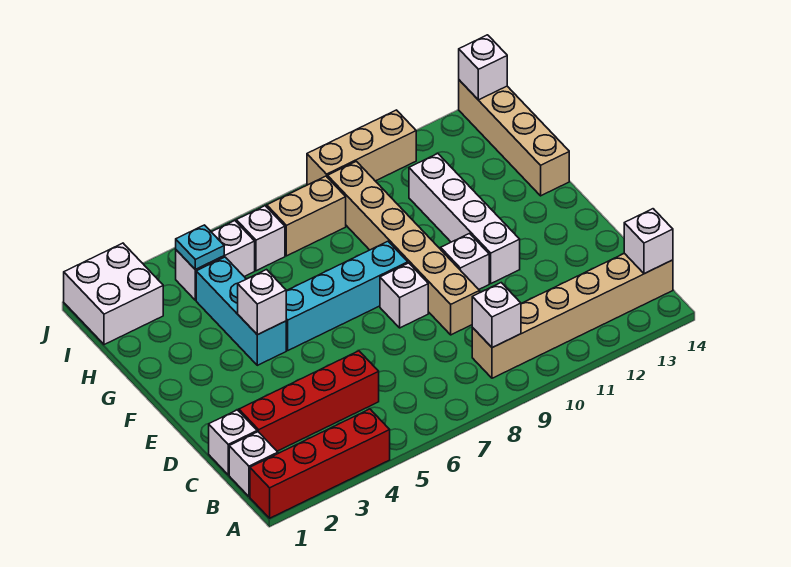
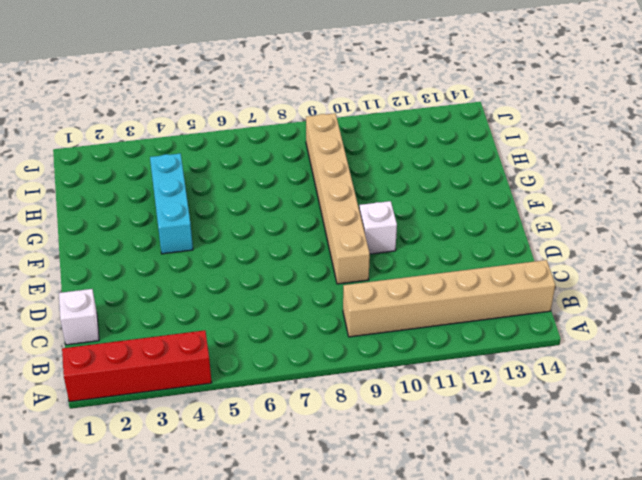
none -> white 1x1 brick [229,432,278,497]
none -> red 1x4 brick [239,351,379,451]
none -> white 1x1 brick [380,263,428,328]

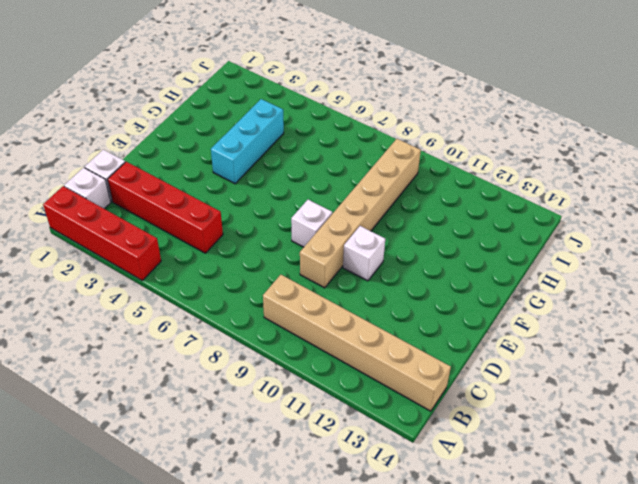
none -> white 1x4 brick [409,154,520,283]
none -> cyan 1x4 brick [286,241,408,350]
none -> tan 1x4 brick [459,80,569,196]

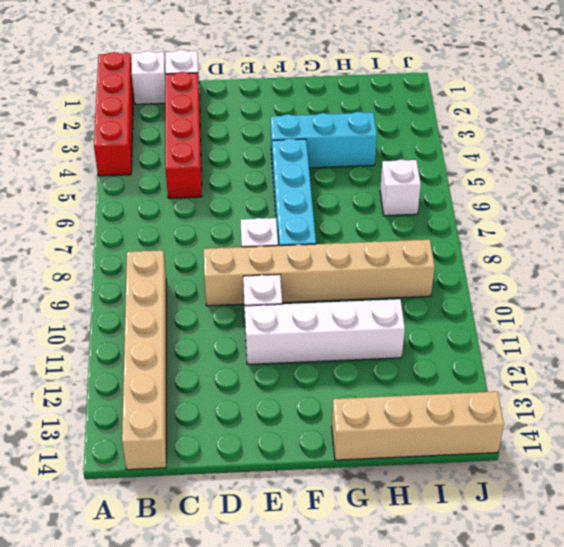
none -> white 2x2 brick [64,243,163,345]
none -> white 1x2 brick [176,221,255,300]
none -> tan 1x2 brick [267,176,346,256]

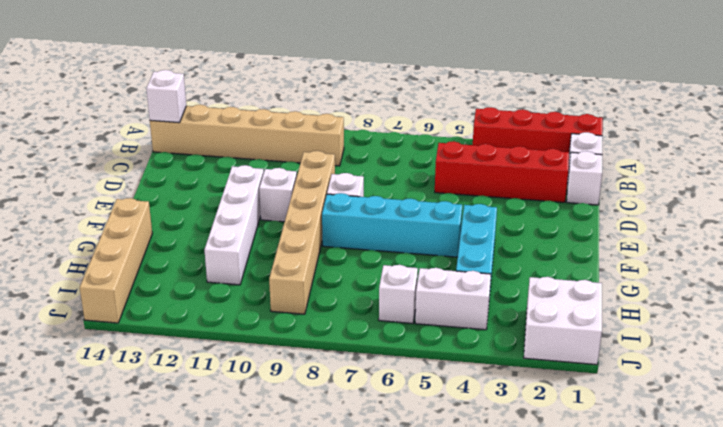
none -> tan 1x2 brick [267,176,346,256]
none -> tan 1x3 brick [307,110,416,185]
none -> white 1x1 brick [472,283,521,348]

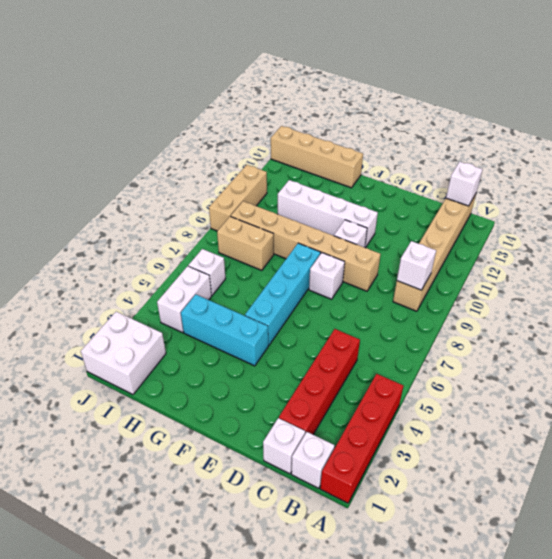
tan 1x2 brick [217,216,274,270] -> tan 1x2 brick turned to [267,176,346,256]
none -> white 1x1 brick [238,270,286,335]
none -> cyan 1x1 plate [176,225,224,269]
none -> white 1x1 brick [459,35,507,100]

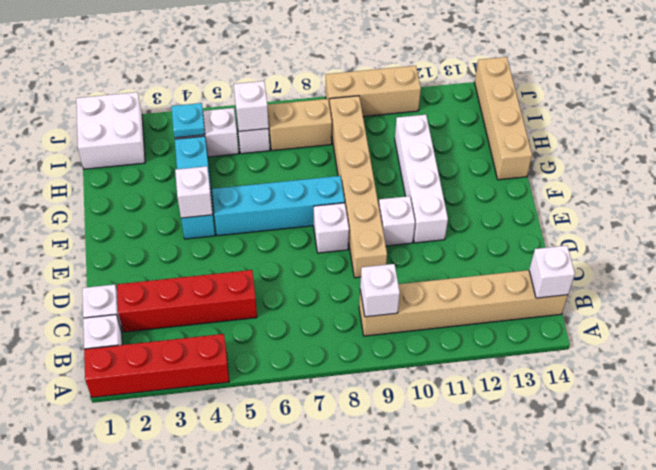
white 1x1 brick [234,81,269,131] -> white 1x1 brick moved to [459,35,507,100]

